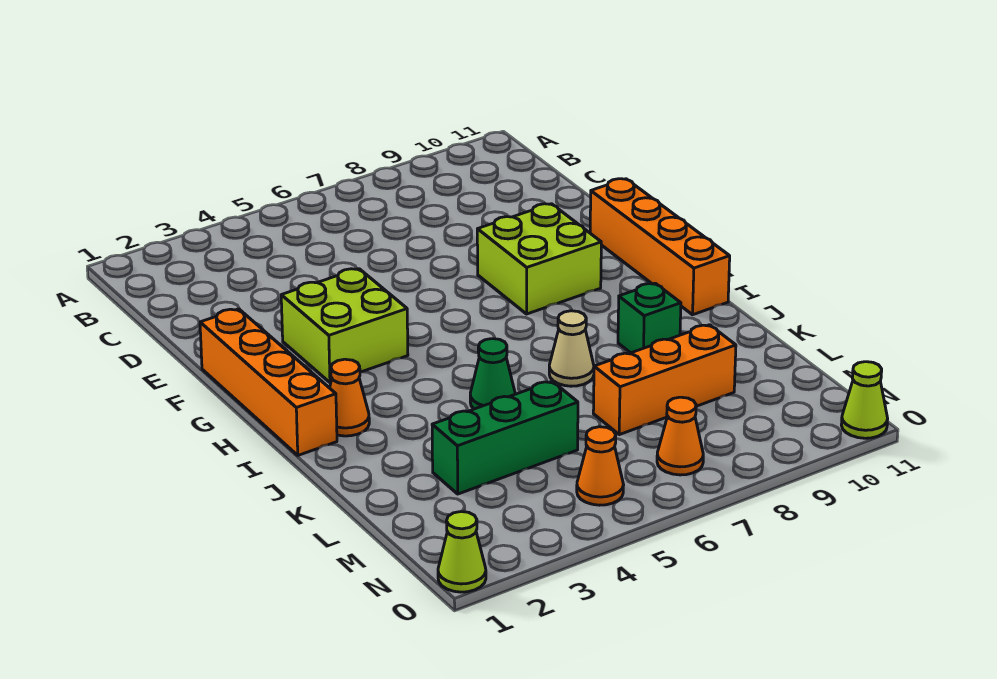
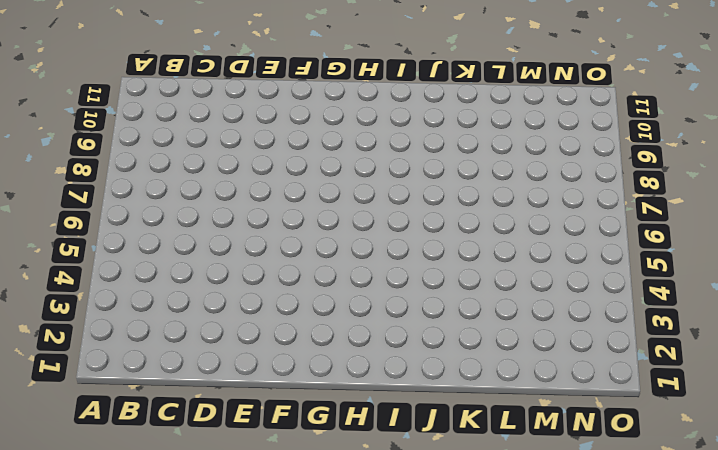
none -> orange 1x4 brick [200,309,337,455]
none -> lime 2x2 brick [281,269,408,383]
none -> lime 2x2 brick [477,204,601,314]

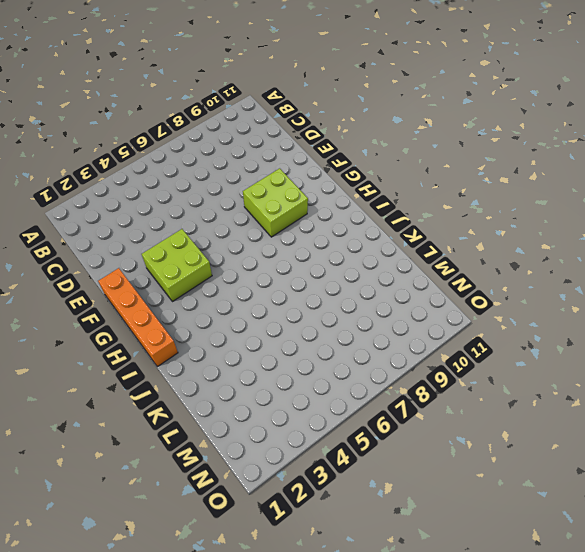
none -> orange 1x4 brick [590,179,730,315]
none -> orange 1x1 cone [330,359,369,436]
none -> green 1x1 cone [470,339,515,409]

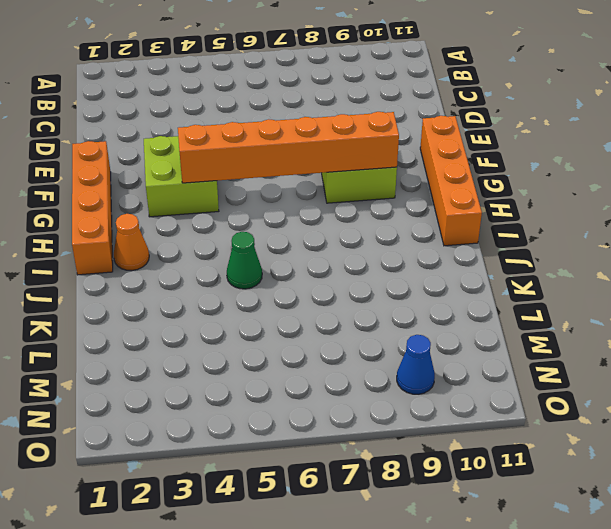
orange 1x6 brick [178,112,399,183] -> none
blue 1x1 cone [397,335,435,394] -> none
none -> tan 1x1 cone [549,311,594,386]
none -> green 1x1 brick [618,283,681,353]
none -> green 1x3 brick [432,381,578,494]

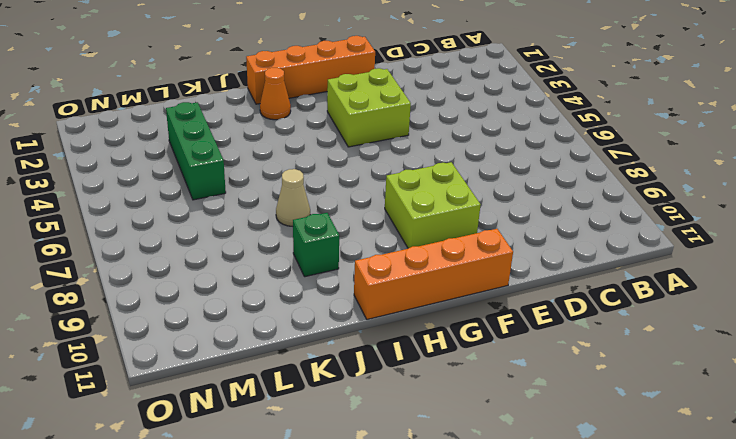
none -> green 1x1 cone [470,339,515,409]
none -> orange 1x3 brick [593,325,736,435]
none -> orange 1x1 cone [577,427,624,505]

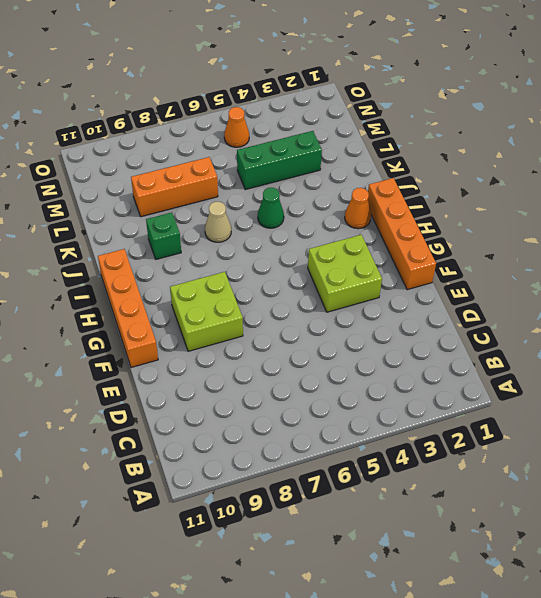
none -> orange 1x1 cone [657,397,703,475]
none -> lime 1x1 cone [438,512,486,592]
none -> lime 1x1 cone [841,362,888,438]

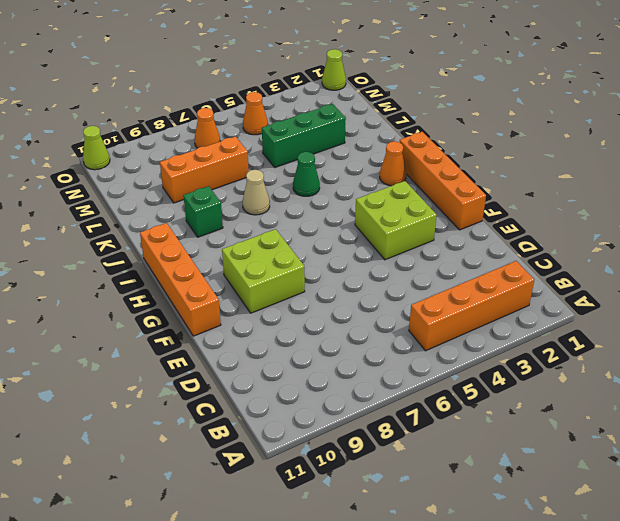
orange 1x4 brick [409,261,535,351] -> none

